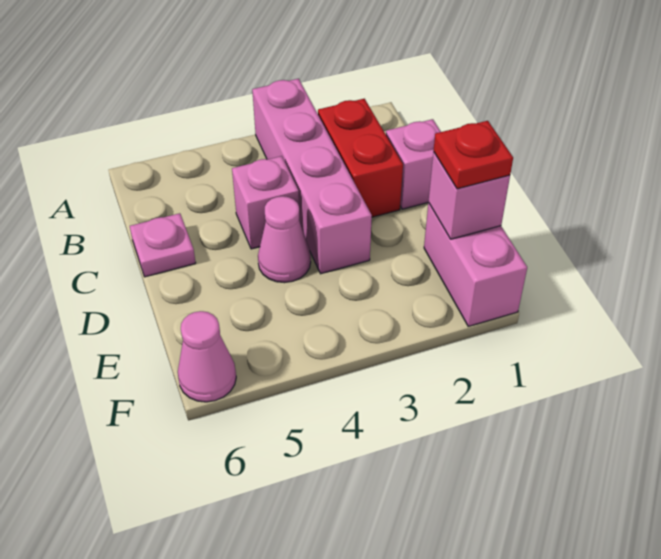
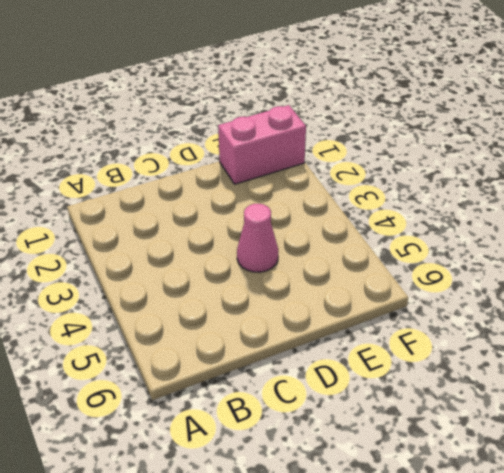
none -> pink 1x4 brick [252,79,372,274]
none -> red 1x2 brick [318,99,403,217]

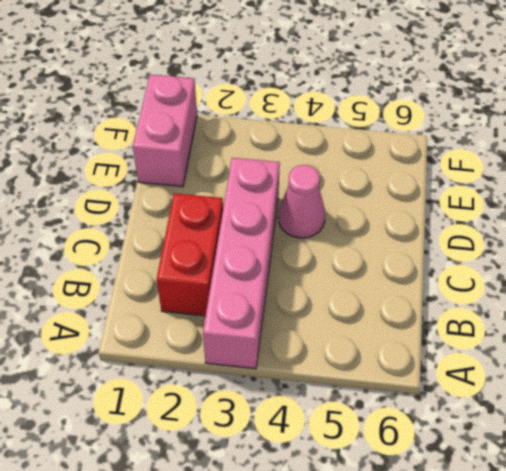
none -> pink 1x1 brick [386,119,441,209]
none -> pink 1x1 brick [232,156,300,249]

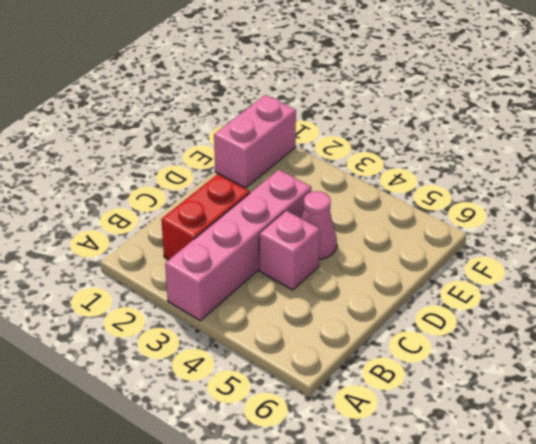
none -> pink 1x1 brick [386,119,441,209]
none -> pink 1x1 plate [130,213,196,277]

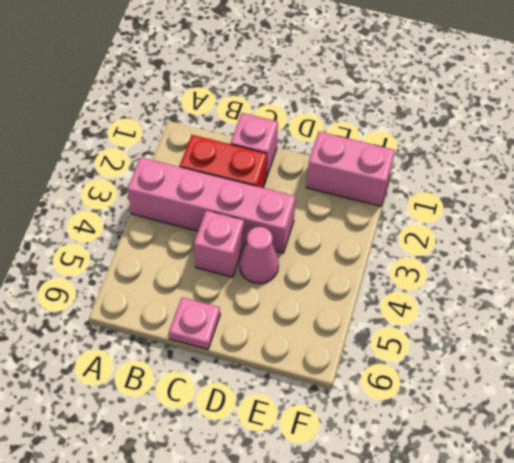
none -> pink 1x1 cone [178,311,236,402]
none -> pink 1x1 brick [428,152,510,239]

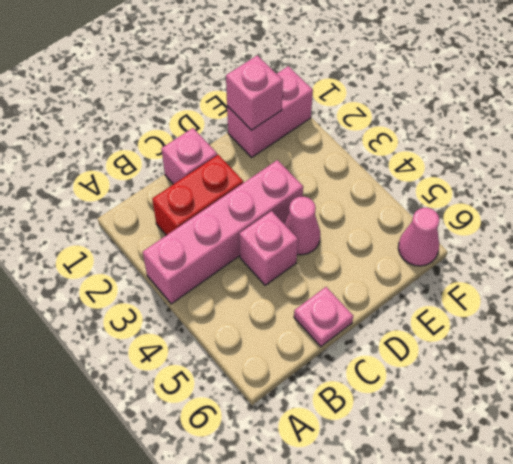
none -> red 1x1 plate [434,121,513,189]

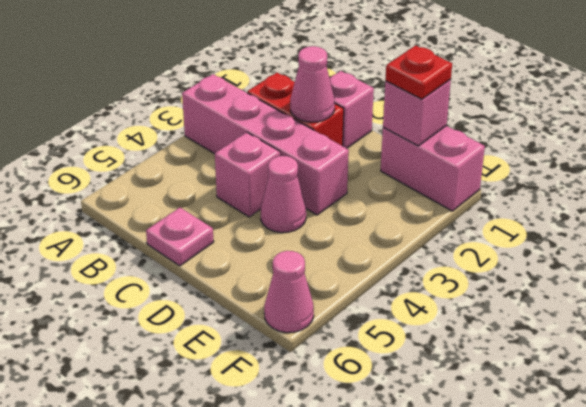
pink 1x1 cone [290,46,335,122] -> none

